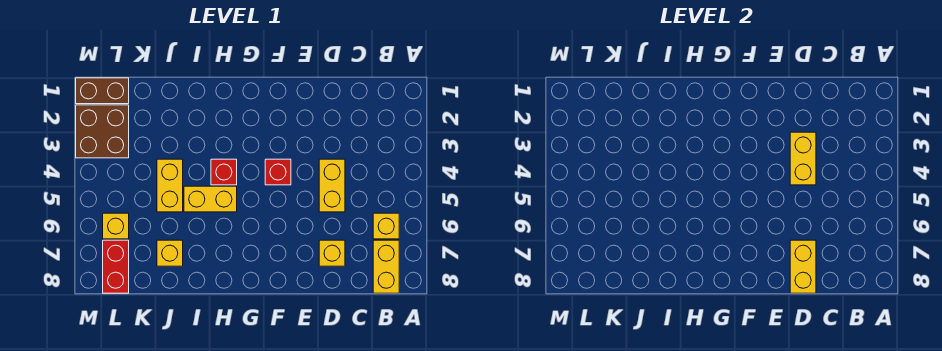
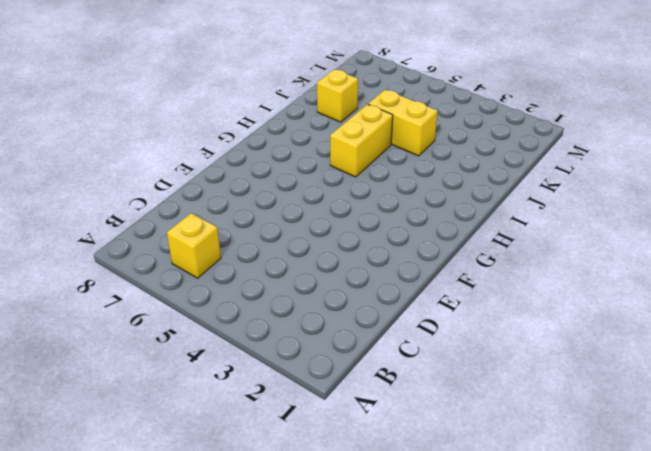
none -> yellow 1x2 brick [373,240,399,293]
none -> yellow 1x2 brick [319,159,345,212]
none -> yellow 1x1 brick [319,240,345,266]

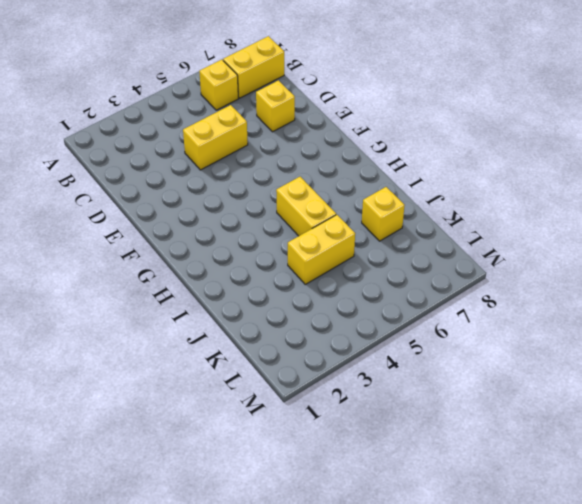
none -> red 1x1 brick [265,159,291,185]
none -> red 1x1 brick [211,159,237,185]
none -> brown 1x2 brick [76,78,129,104]

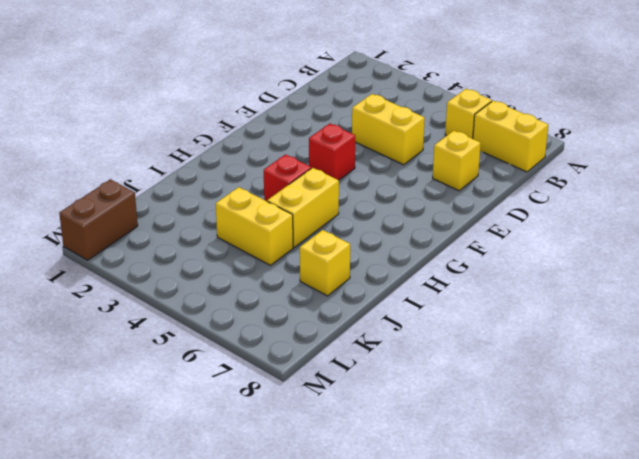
none -> brown 2x2 brick [76,105,129,158]
none -> yellow 1x1 brick [103,213,129,239]
none -> red 1x2 brick [103,240,129,293]

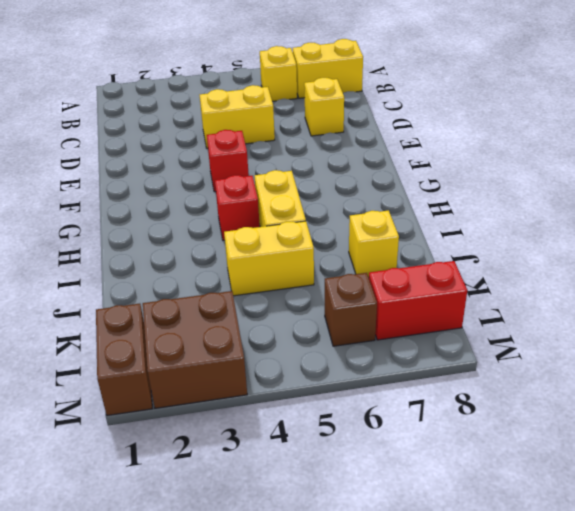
brown 1x1 brick [325,273,377,346] -> yellow 1x1 brick [103,213,129,239]
none -> yellow 1x2 brick [790,132,816,185]
none -> yellow 1x2 brick [790,240,816,293]

